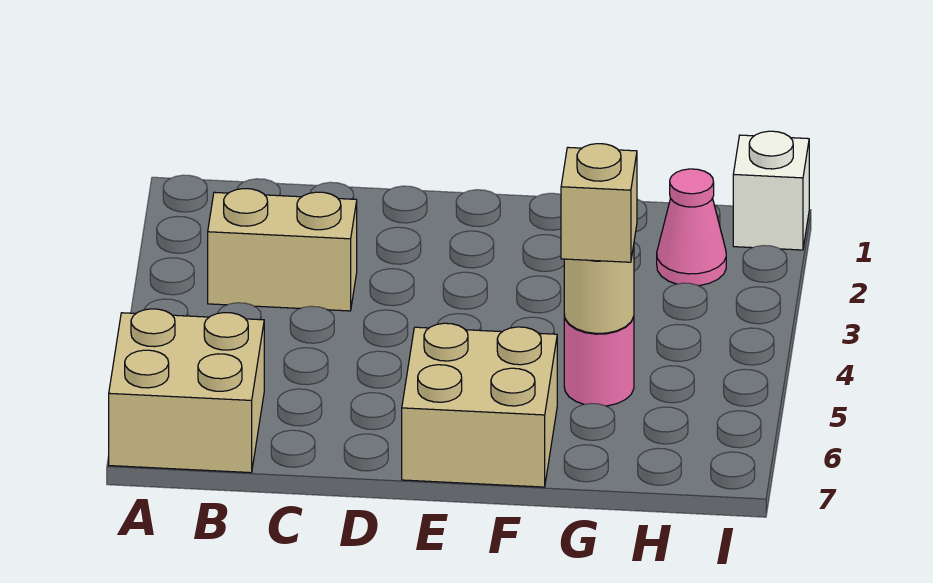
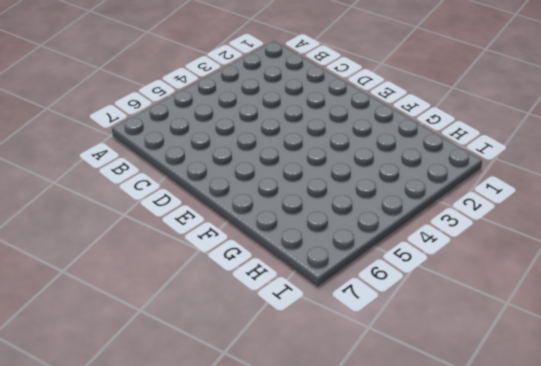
none -> tan 2x2 brick [109,309,264,473]
none -> tan 1x2 brick [208,189,357,311]

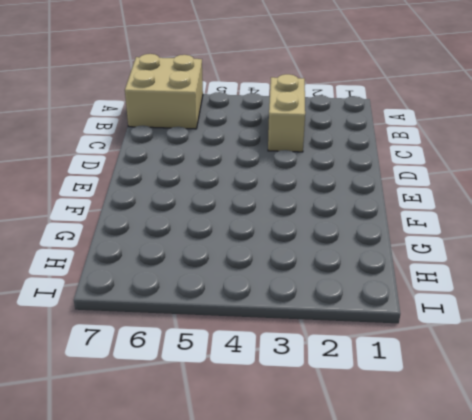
none -> tan 2x2 brick [402,323,557,487]
none -> pink 1x1 round brick [564,316,634,406]

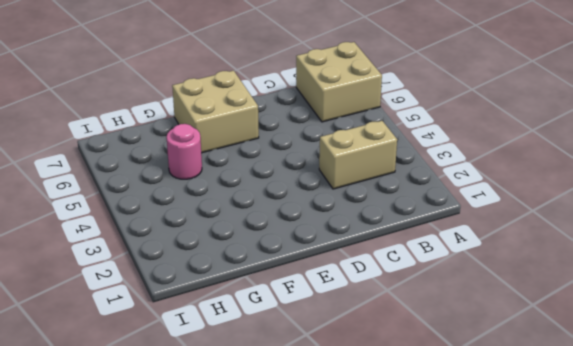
none -> pink 1x1 cone [657,169,726,286]
none -> white 1x1 brick [733,131,809,250]

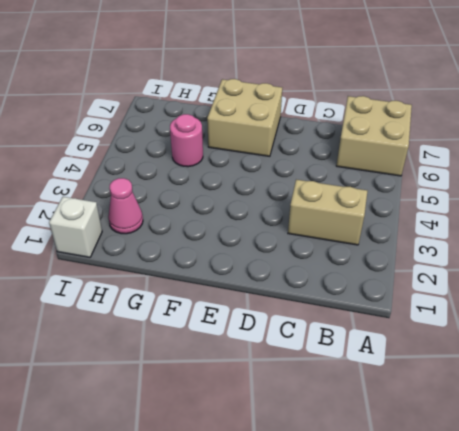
none -> tan 1x1 round brick [564,246,634,333]
none -> tan 1x1 brick [561,144,637,262]

